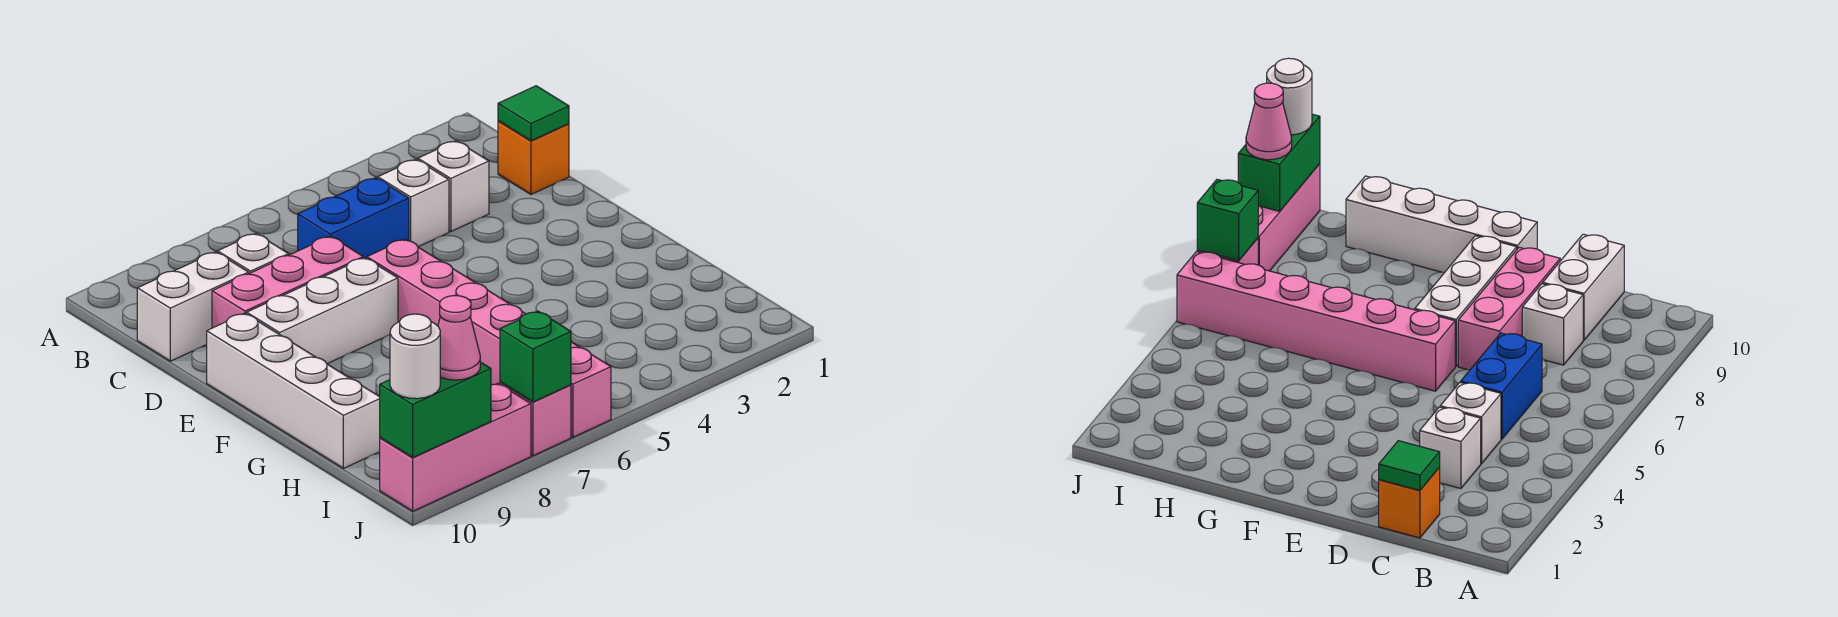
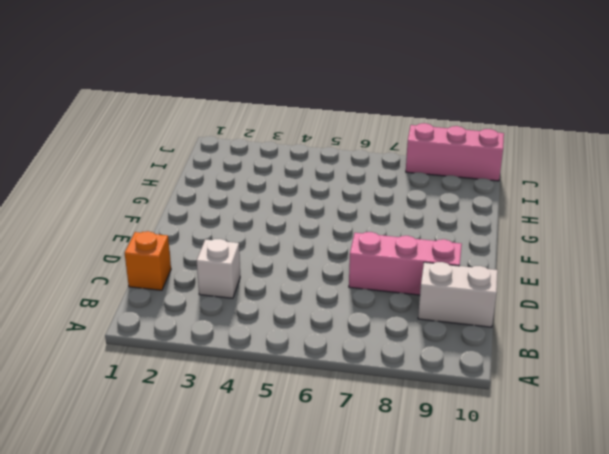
none -> white 1x1 brick [378,159,449,247]
none -> blue 1x2 brick [298,178,409,258]
none -> white 1x1 brick [218,233,289,273]

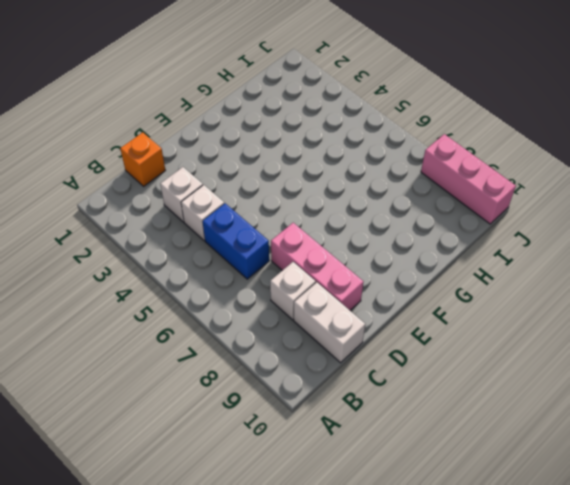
none -> pink 1x6 brick [367,239,611,437]
none -> white 1x3 brick [247,258,398,364]
none -> white 1x4 brick [207,313,380,468]

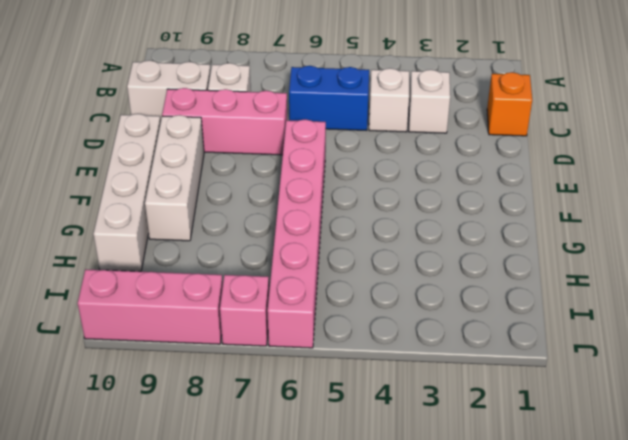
white 1x3 brick [145,115,204,241] -> white 1x3 brick turned to [247,258,398,364]
none -> green 1x1 tile [498,86,569,141]
none -> green 1x1 brick [500,311,571,402]
none -> green 1x2 brick [379,362,491,458]

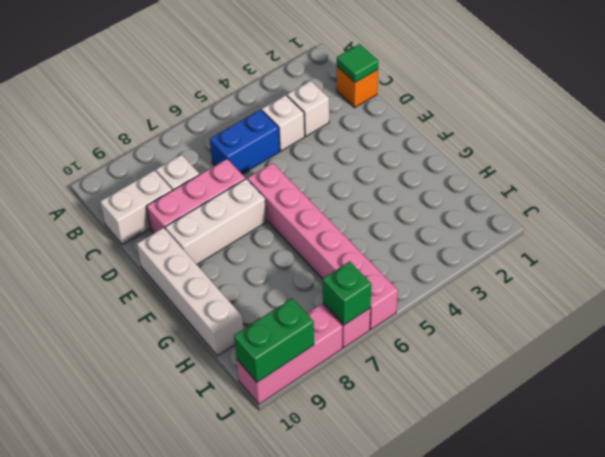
none -> pink 1x1 cone [438,296,480,380]
none -> white 1x1 round brick [390,314,440,399]

